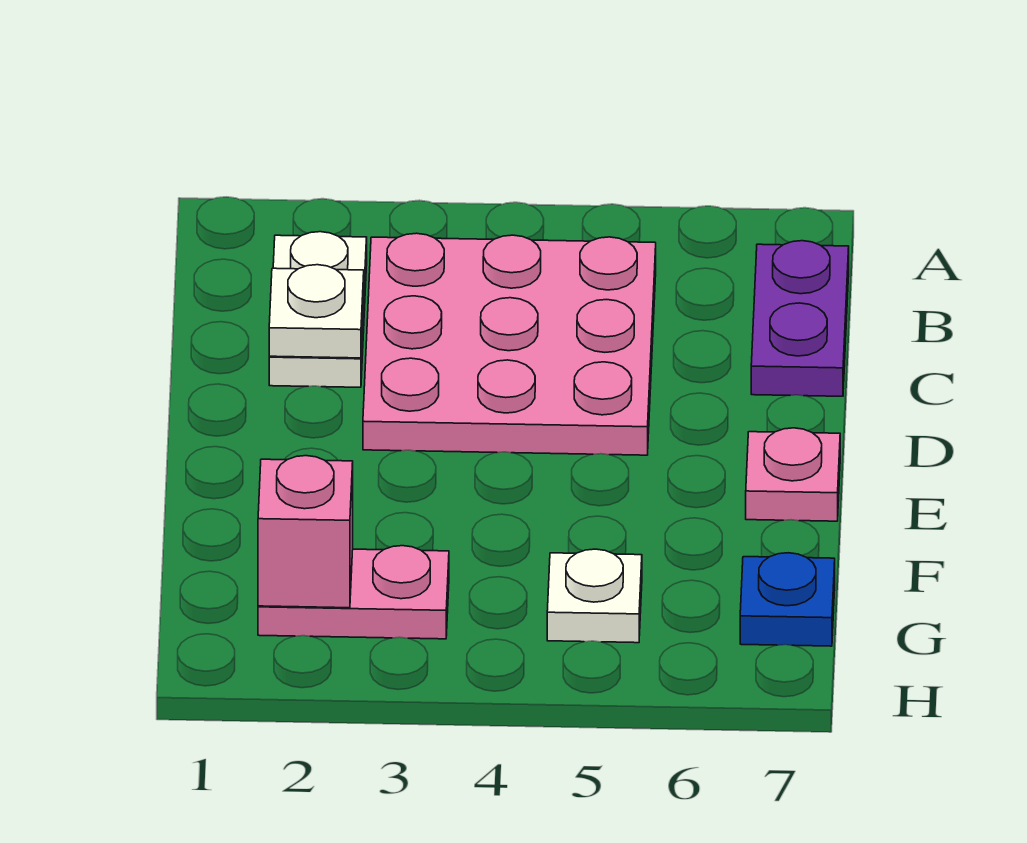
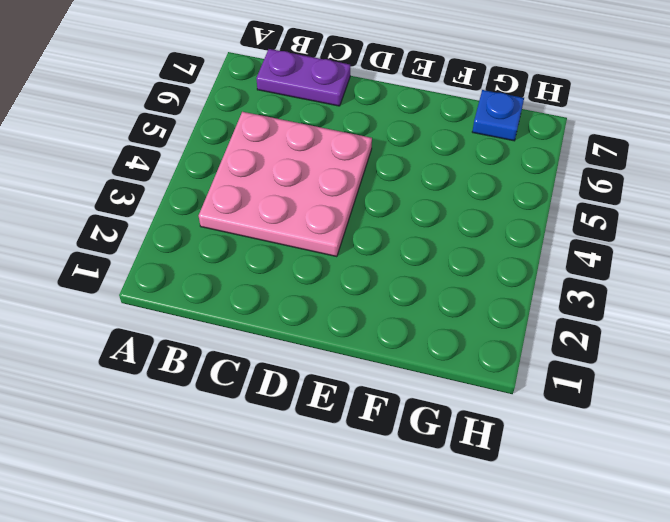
none -> white 1x2 plate [269,232,367,387]
none -> pink 1x1 plate [746,428,840,521]

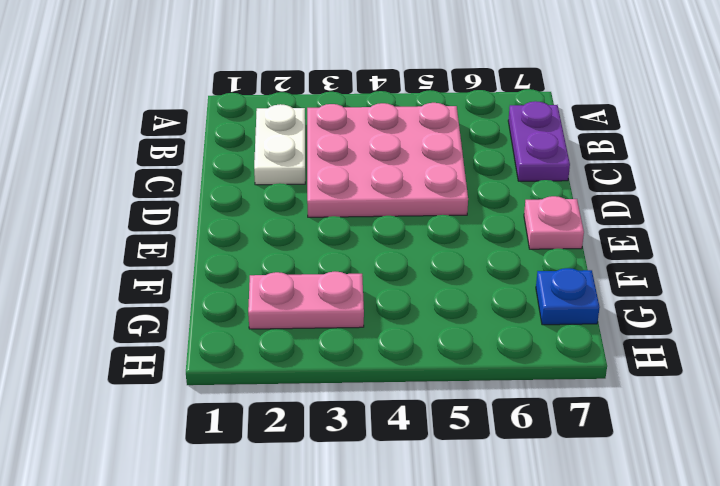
none -> white 1x1 plate [547,549,642,643]
none -> white 1x1 plate [269,265,364,358]

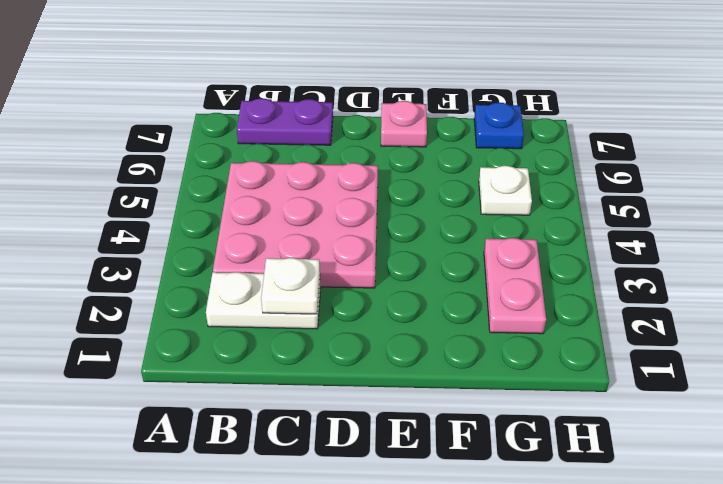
none -> pink 1x1 brick [258,456,353,608]

